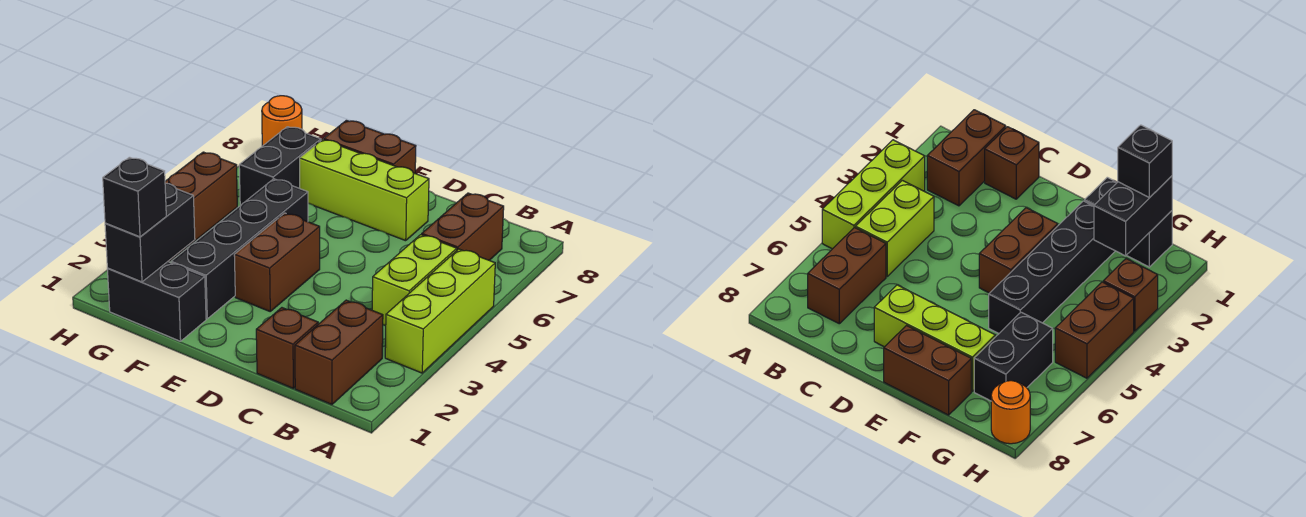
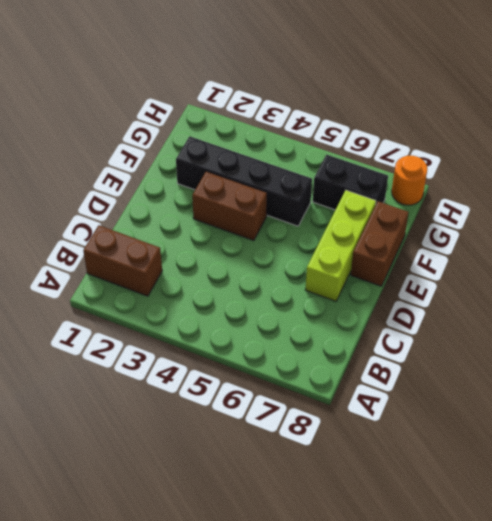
none -> lime 1x3 brick [385,249,495,373]
none -> lime 1x2 brick [372,235,457,326]
none -> brown 1x2 brick [422,193,504,260]

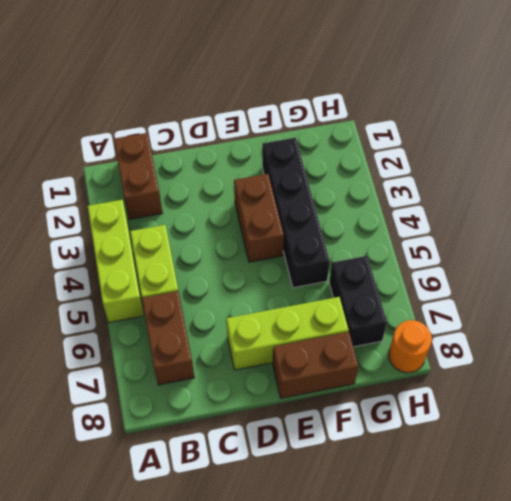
none -> brown 1x1 brick [256,308,318,388]
none -> black 1x2 brick [107,262,206,341]
none -> brown 1x1 brick [1103,259,1158,331]

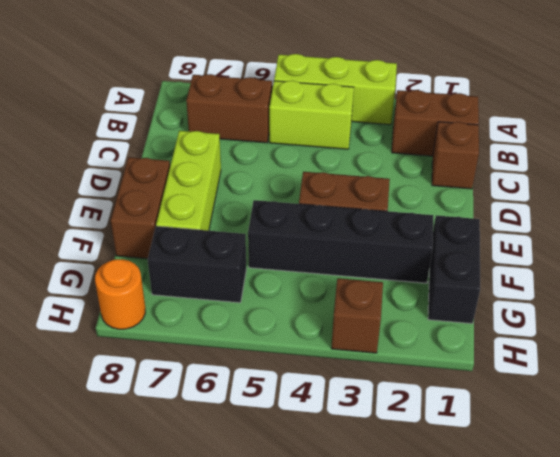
none -> brown 1x2 brick [165,152,237,247]
none -> black 1x2 brick [105,183,195,282]
none -> black 1x1 brick [103,157,166,237]

